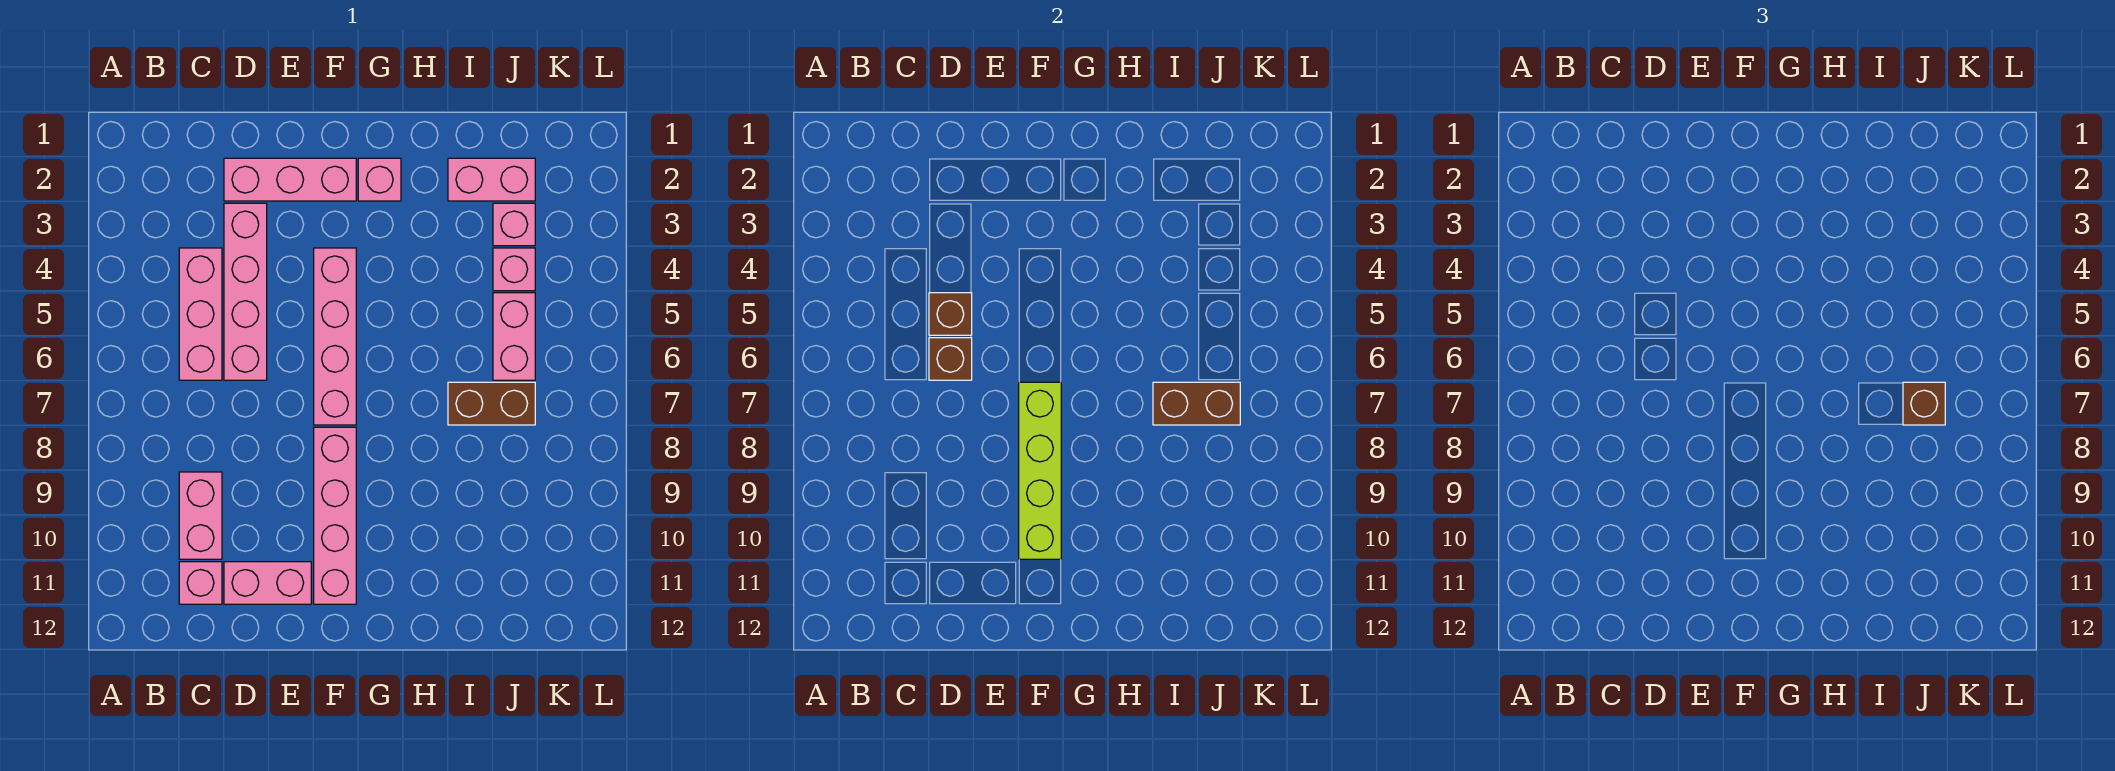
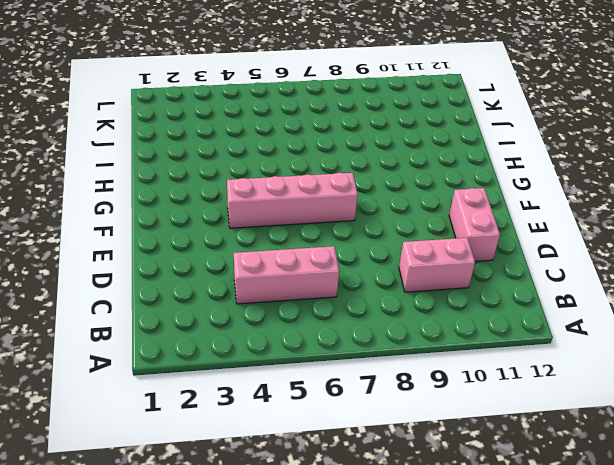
none -> pink 1x1 brick [179,562,222,604]
none -> pink 1x3 brick [224,158,356,201]
none -> pink 1x4 brick [224,203,267,380]

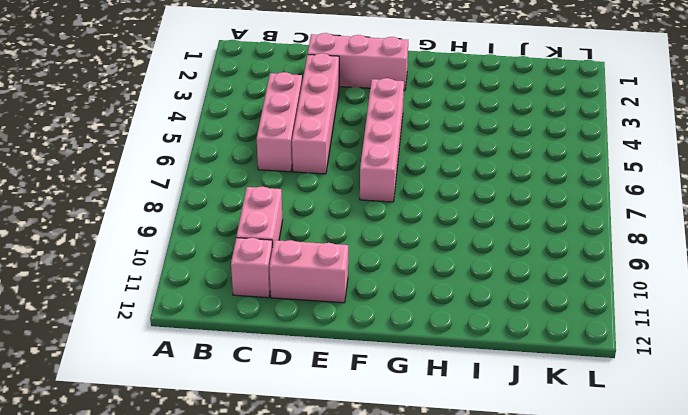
none -> pink 1x4 brick [314,427,356,604]
none -> pink 1x1 brick [358,158,401,201]
none -> pink 1x2 brick [448,158,535,201]

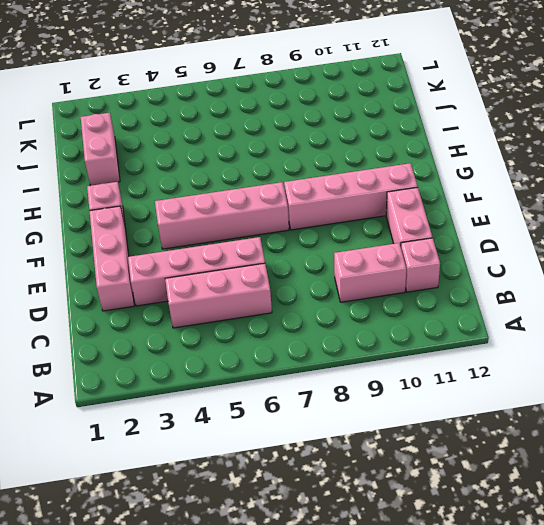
none -> brown 1x2 brick [448,382,535,425]
none -> pink 1x1 brick [493,203,535,246]
none -> pink 1x1 brick [493,248,535,291]

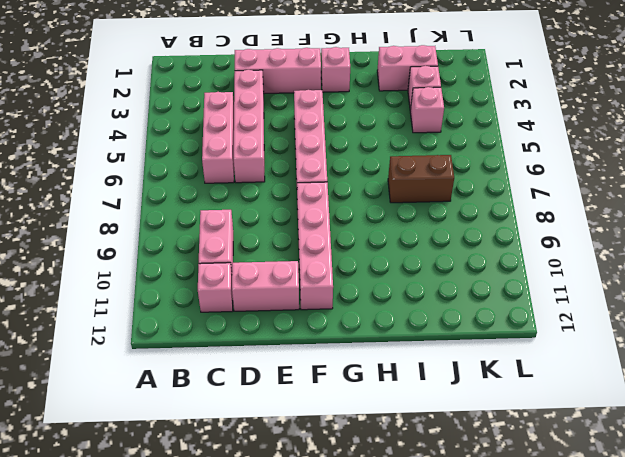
none -> pink 1x2 brick [493,293,535,380]
none -> brown 1x1 brick [929,293,972,335]
none -> brown 1x1 brick [929,338,972,380]

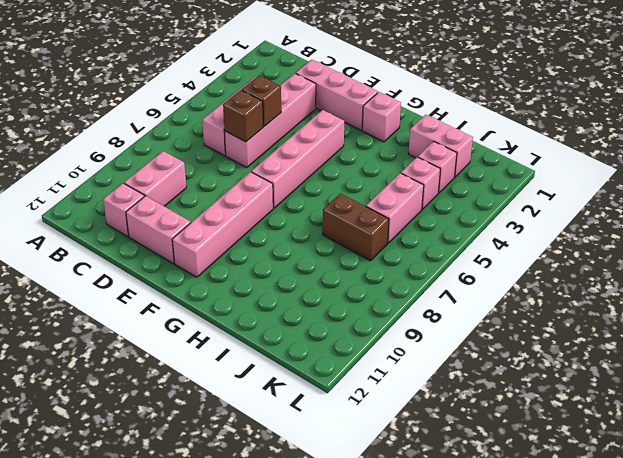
none -> lime 1x4 brick [1019,382,1061,559]
none -> brown 1x2 brick [1153,382,1240,425]
none -> brown 1x1 brick [1903,382,1945,425]

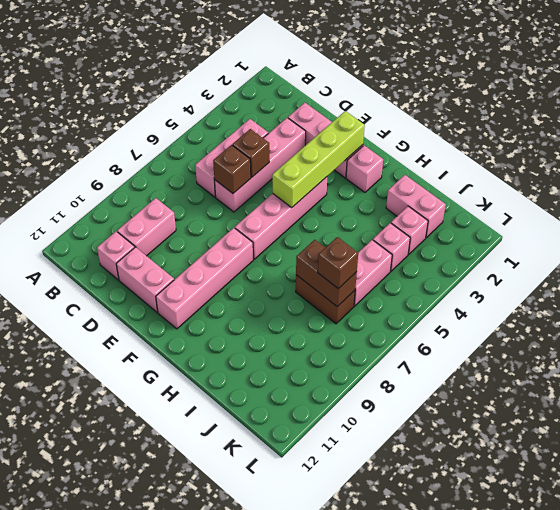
lime 1x4 brick [272,111,365,207] -> lime 1x4 brick moved to [1019,382,1061,559]

